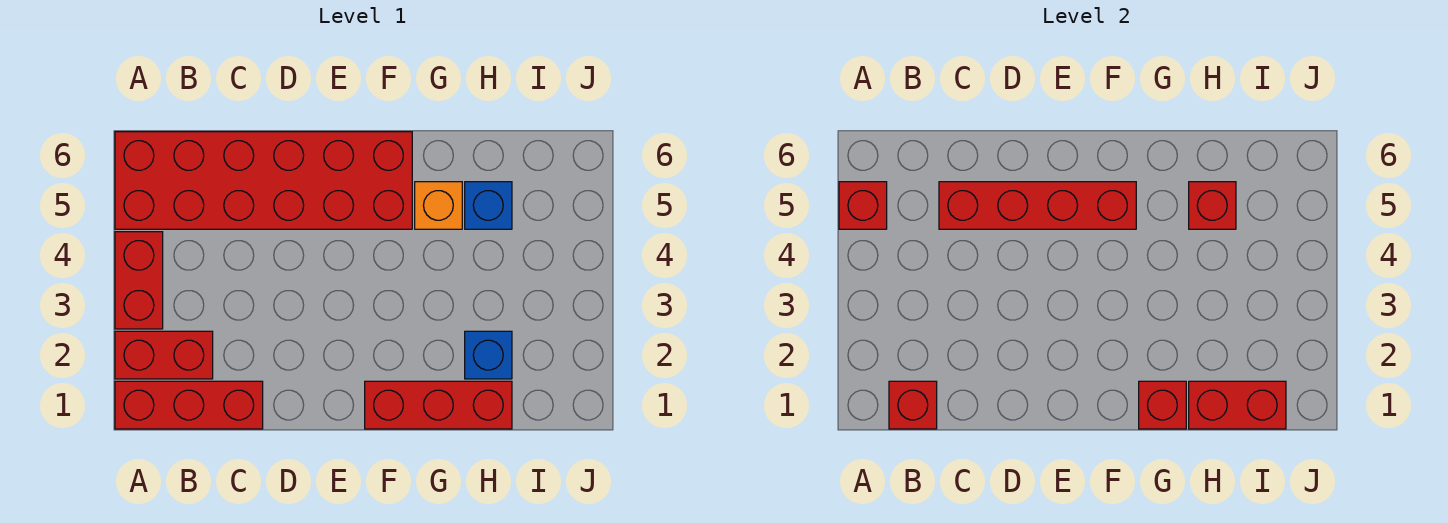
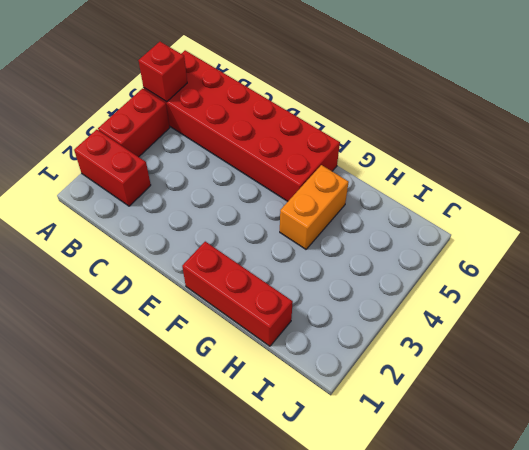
orange 1x2 brick [280,165,349,249] -> orange 1x1 brick [415,182,462,229]
none -> red 1x3 brick [115,381,263,429]
none -> blue 1x1 brick [465,331,512,379]
none -> blue 1x1 brick [465,182,512,229]

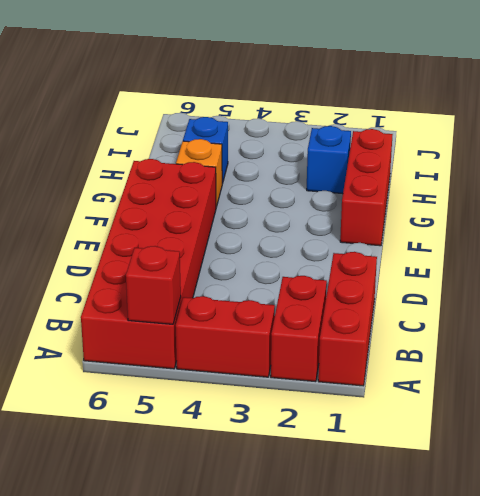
none -> red 1x1 brick [889,381,937,429]
none -> red 1x4 brick [939,182,1136,229]
none -> red 1x1 brick [1139,381,1186,429]

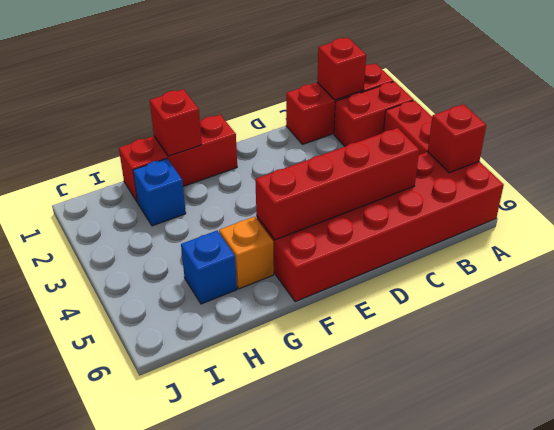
none -> red 1x2 brick [1189,381,1286,429]
none -> red 1x1 brick [1189,182,1236,229]

